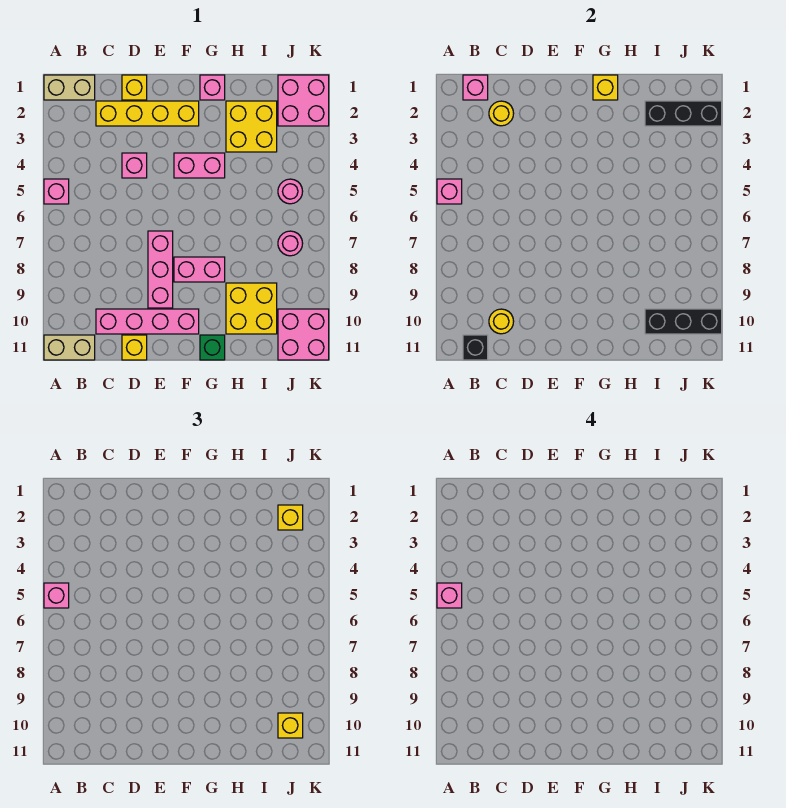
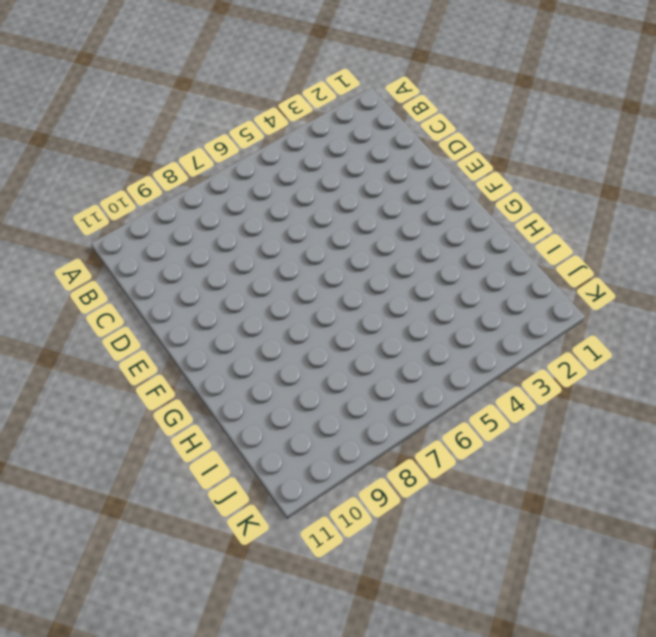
none -> tan 1x2 brick [44,75,95,100]
none -> pink 1x1 brick [44,179,69,204]
none -> tan 1x2 brick [44,335,95,360]
none -> yellow 1x4 brick [96,101,199,126]

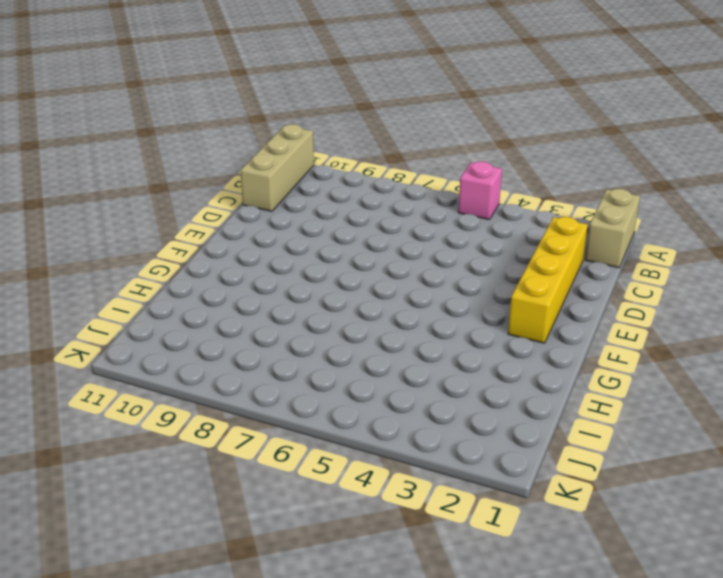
tan 1x3 brick [241,124,314,211] -> tan 1x2 brick [44,335,95,360]
none -> pink 1x4 brick [96,309,199,334]
none -> yellow 1x1 brick [122,75,147,100]
none -> pink 1x1 brick [122,153,147,178]
none -> yellow 1x1 brick [122,335,147,360]

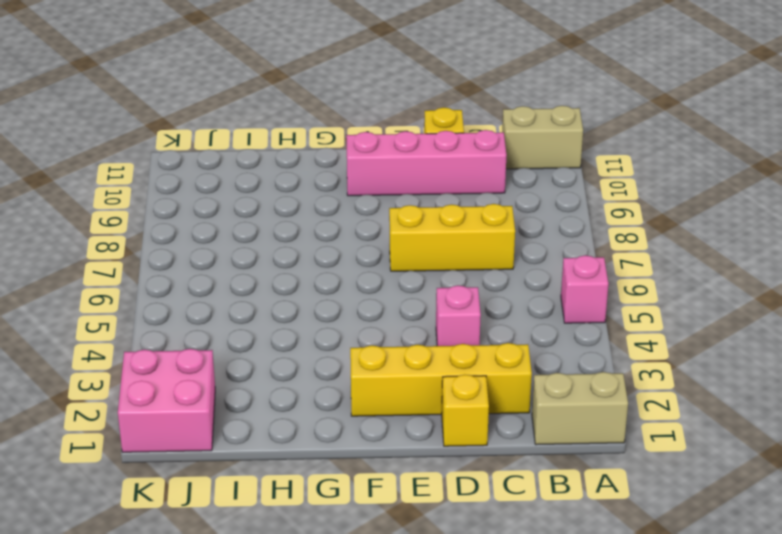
yellow 1x3 brick [389,204,515,271] -> pink 1x3 brick [148,231,173,308]
none -> pink 1x2 brick [174,153,225,178]
none -> pink 1x2 brick [174,257,225,282]
none -> pink 1x1 brick [200,75,225,100]
none -> green 1x1 brick [200,335,225,360]

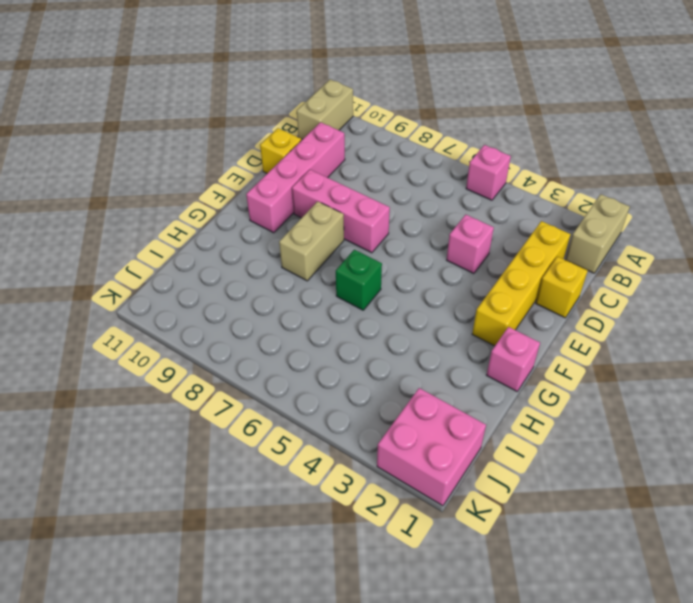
tan 1x2 brick [279,201,344,281] -> pink 1x2 brick [174,257,225,282]
green 1x1 brick [336,250,382,310] -> green 1x1 brick moved to [200,335,225,360]
none -> pink 1x2 brick [174,153,225,178]
none -> yellow 2x2 brick [226,101,277,152]
none -> yellow 2x2 brick [226,283,277,334]
none -> pink 1x1 round brick [278,179,303,204]

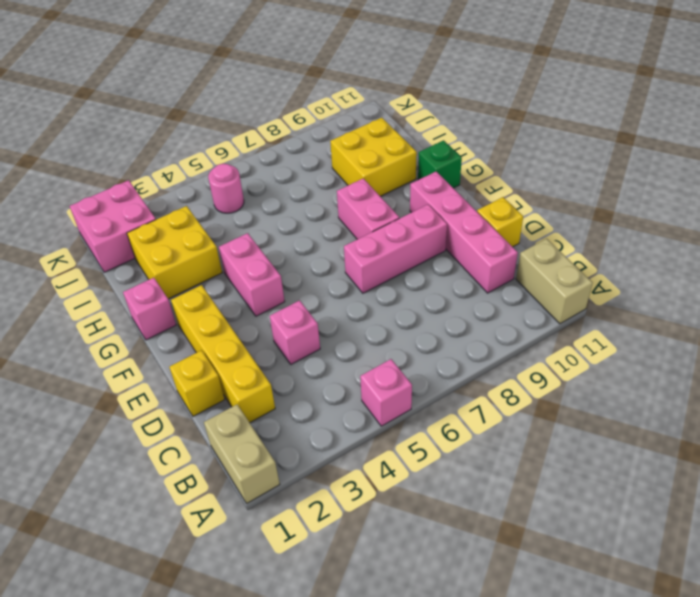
none -> pink 1x1 round brick [278,231,303,256]
none -> pink 2x2 brick [278,309,329,360]
none -> pink 1x1 brick [437,179,462,204]
none -> pink 1x1 brick [463,75,488,100]

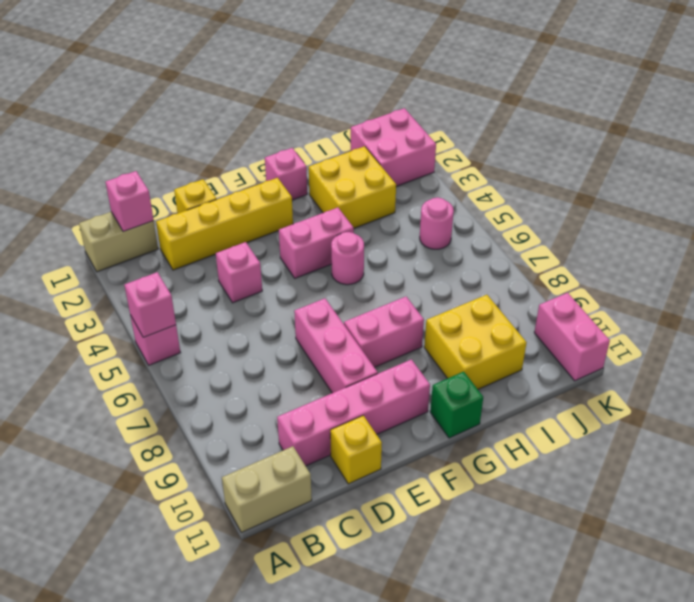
pink 1x1 round brick [331,232,364,285] -> pink 1x1 round brick moved to [278,231,303,256]
pink 1x2 brick [534,293,610,381] -> pink 2x2 brick [278,309,329,360]
none -> black 1x1 brick [463,335,488,360]
none -> yellow 1x1 round brick [489,101,514,126]
none -> yellow 1x1 round brick [489,309,514,334]
none -> yellow 1x1 brick [593,75,618,100]

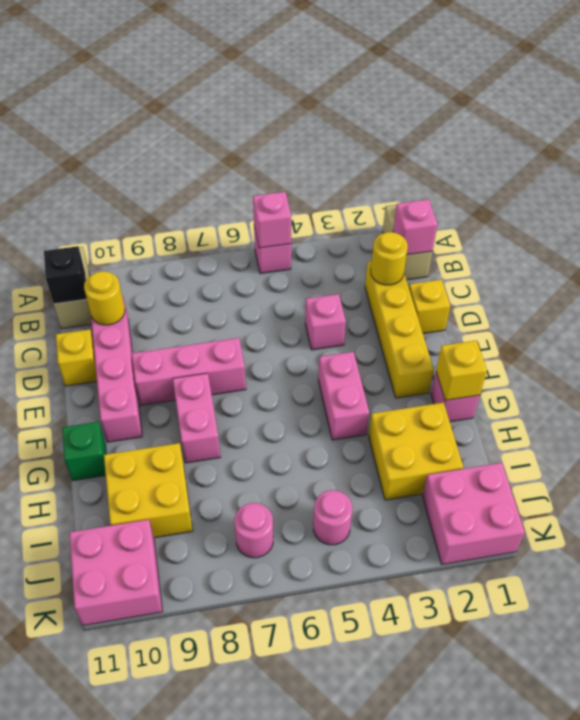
none -> black 1x3 brick [645,101,722,126]
none -> black 1x3 brick [645,309,722,334]
none -> pink 1x1 brick [44,583,69,608]
none -> yellow 1x1 brick [278,505,303,530]

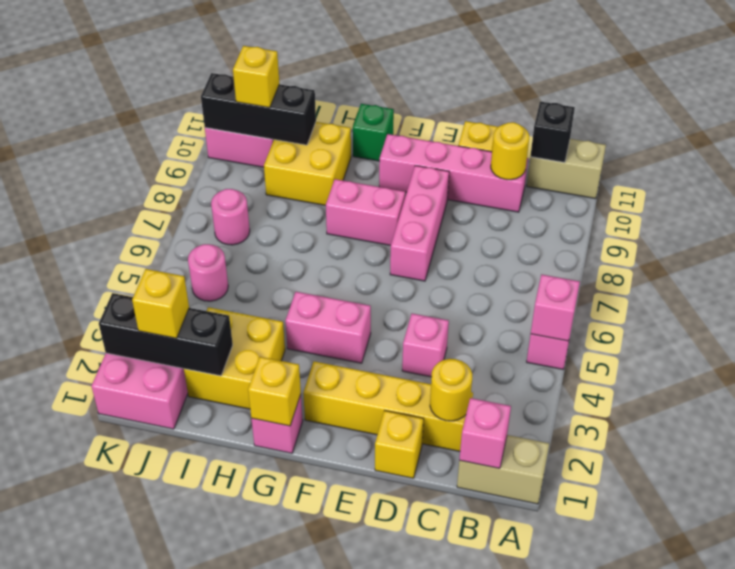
none -> pink 1x1 brick [44,583,69,608]
none -> pink 1x1 brick [437,583,462,608]

